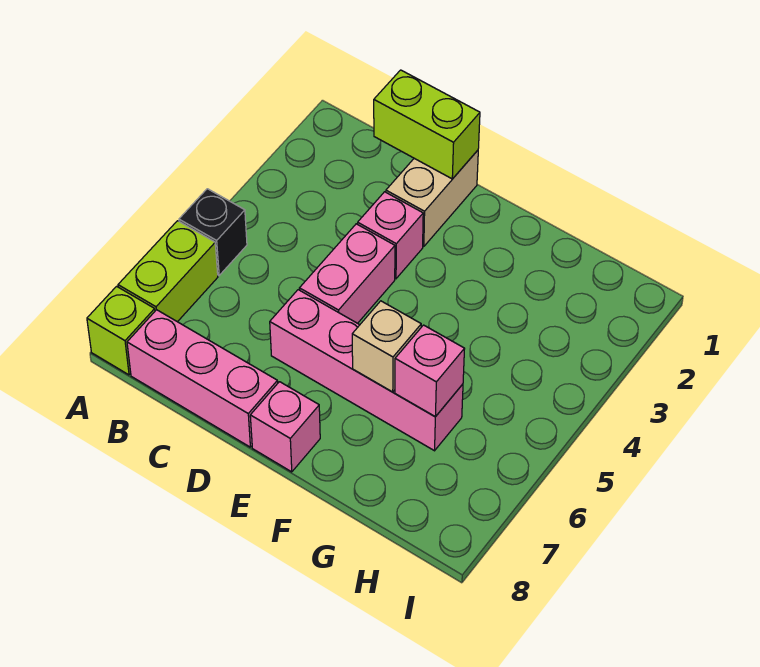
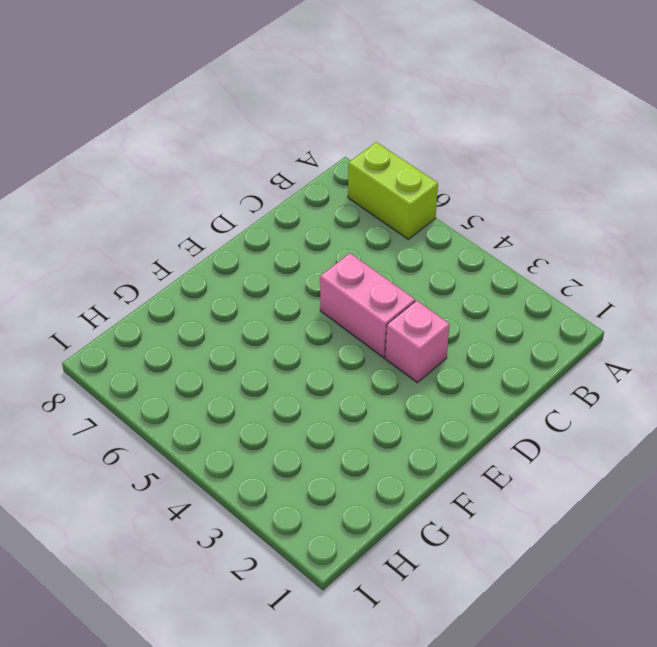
none -> black 1x1 brick [179,189,247,275]
none -> lime 1x1 brick [87,286,155,375]
none -> pink 1x3 brick [127,310,278,447]

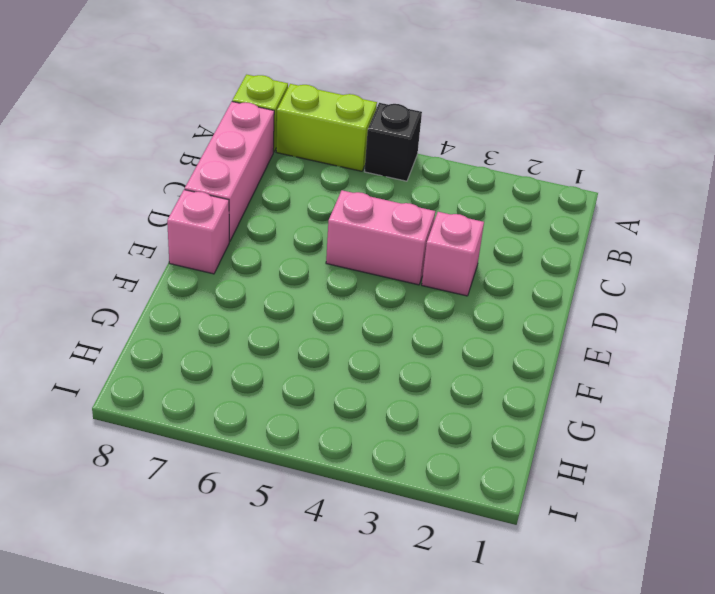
none -> tan 1x2 brick [386,150,478,247]
none -> pink 1x4 brick [270,290,463,451]
none -> lime 1x2 brick [374,70,480,179]

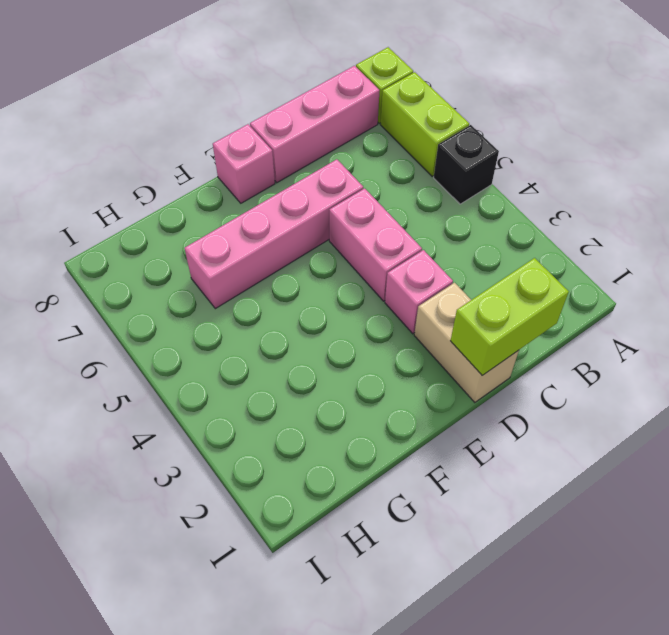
none -> tan 1x1 brick [352,301,421,392]
none -> pink 1x1 brick [395,325,464,417]

